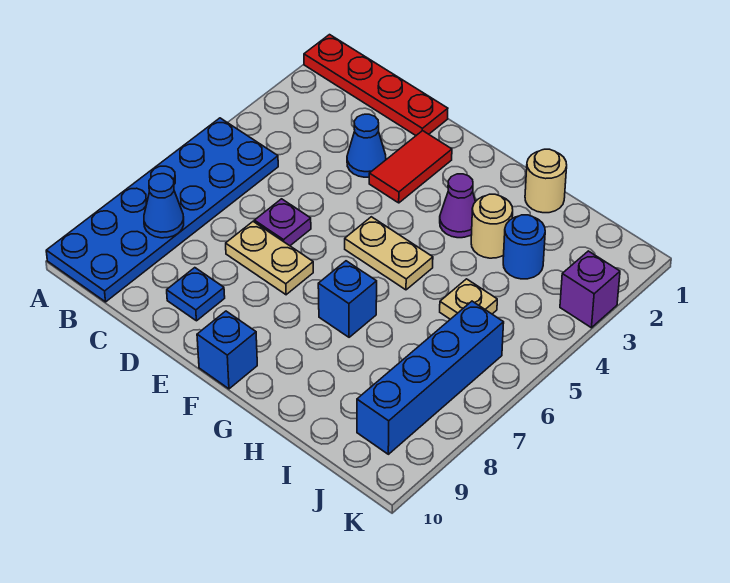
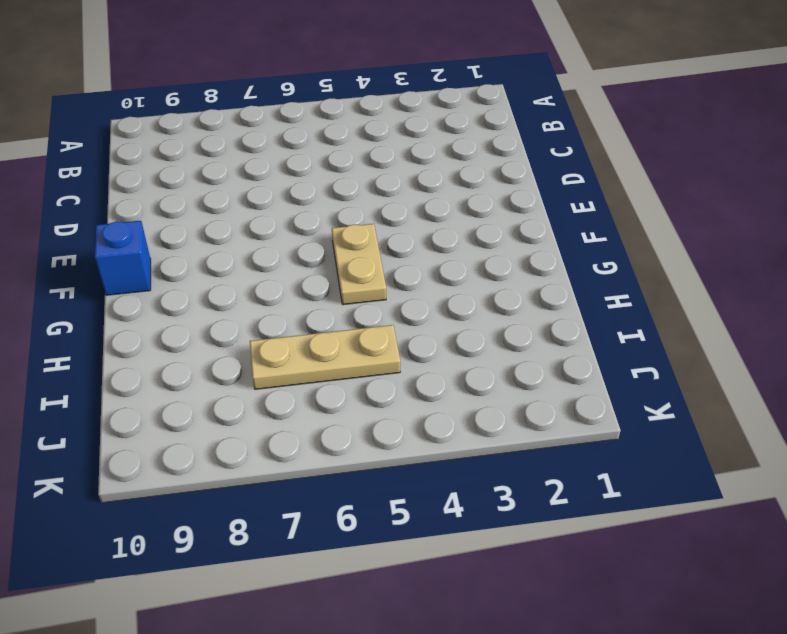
tan 1x3 plate [250,325,400,389] -> tan 1x1 plate [440,279,497,319]
none -> red 1x4 plate [304,35,448,135]
none -> blue 2x6 plate [46,118,278,302]
none -> blue 1x1 cone [347,114,386,177]

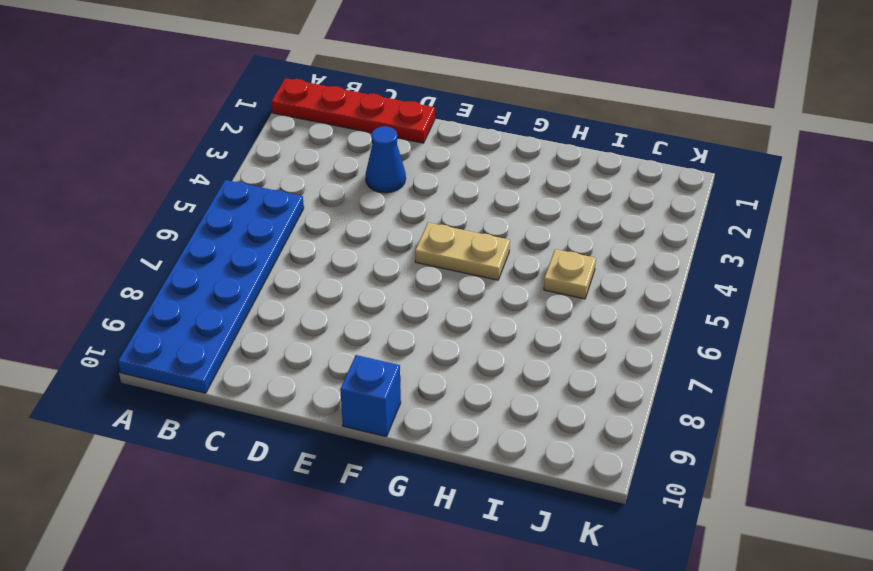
none -> purple 1x1 plate [254,199,311,246]
none -> tan 1x2 plate [226,222,313,295]
none -> blue 1x1 plate [167,268,225,321]

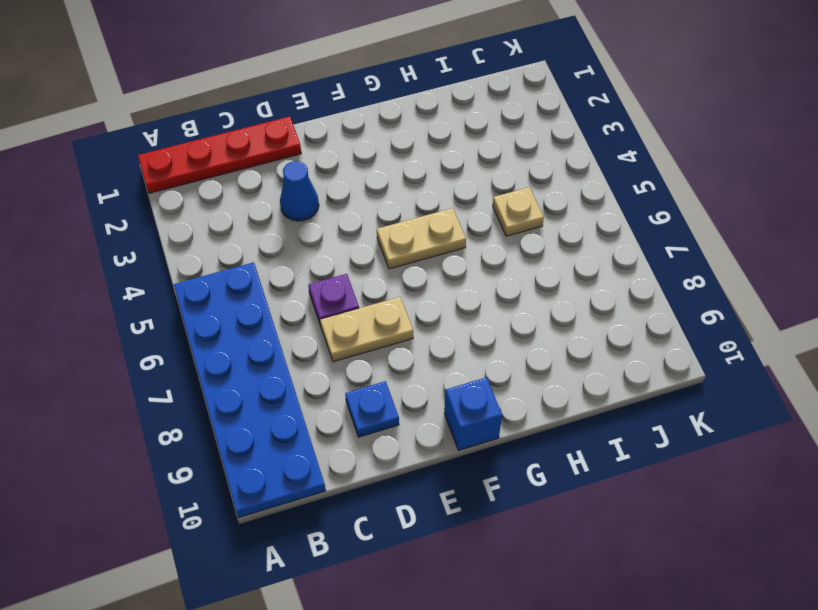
none -> red 1x2 tile [369,131,452,203]
none -> purple 1x1 cone [440,174,475,238]
none -> blue 1x1 brick [318,261,377,337]

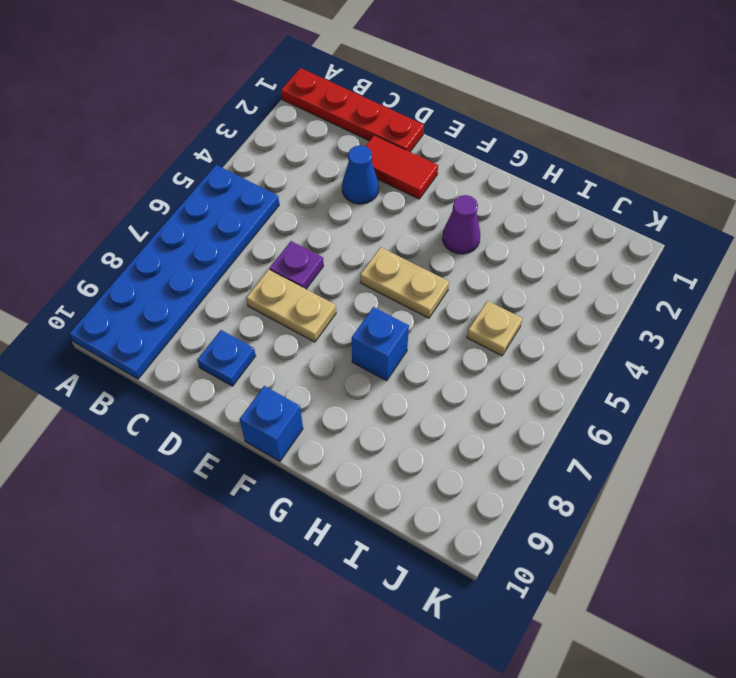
red 1x2 tile [366,135,438,199] -> red 1x2 tile turned to [369,131,452,203]
none -> tan 1x1 round brick [525,149,567,213]
none -> tan 1x1 round brick [471,194,513,258]
none -> blue 1x1 round brick [503,215,545,279]

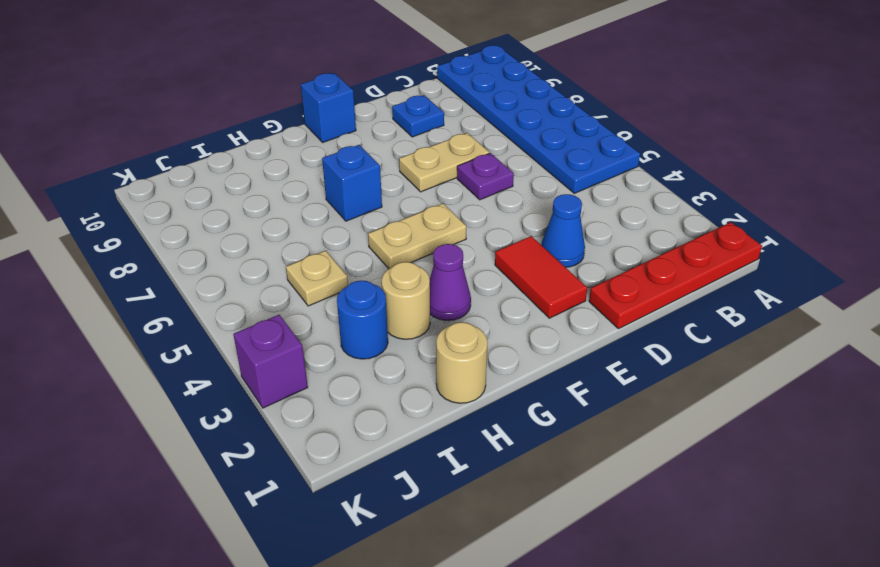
none -> blue 1x4 brick [357,301,504,454]
none -> blue 1x1 cone [144,174,184,238]

